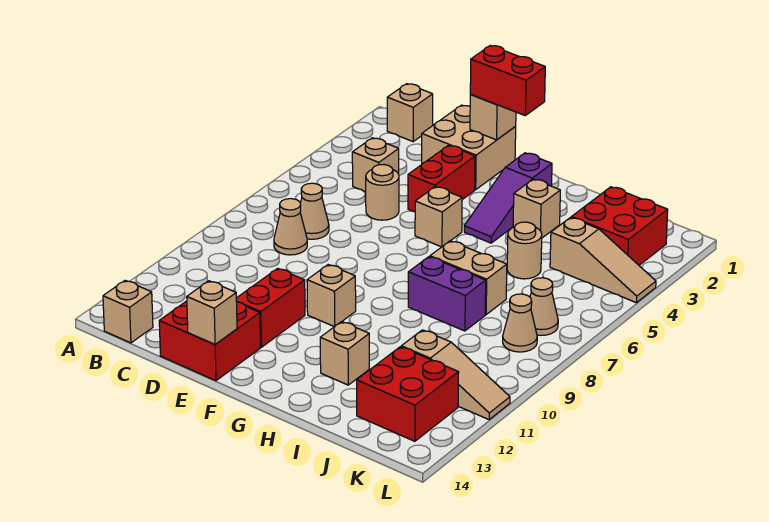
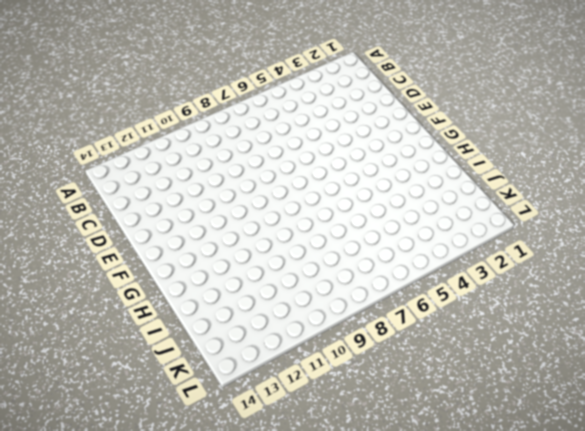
none -> tan 1x1 brick [387,84,433,142]
none -> tan 1x1 brick [103,280,153,343]
none -> tan 1x1 brick [352,138,399,192]

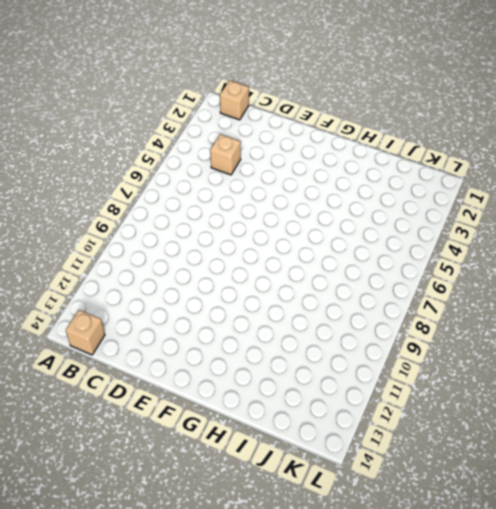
none -> tan 1x1 cone [300,183,329,239]
none -> tan 1x1 cone [274,199,307,255]
none -> tan 2x2 brick [422,105,516,190]

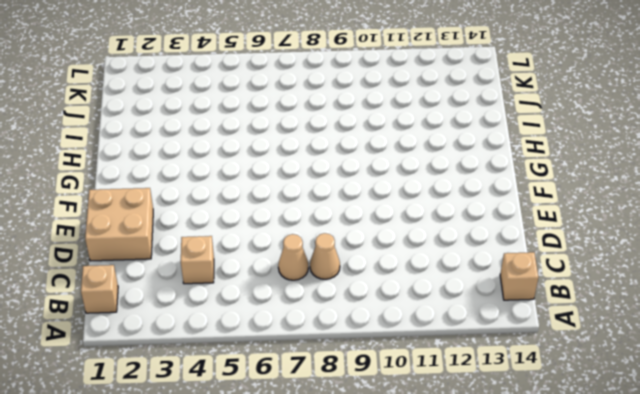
none -> tan 1x1 round brick [366,164,399,220]
none -> red 2x2 brick [159,301,260,381]
none -> red 1x2 brick [408,145,475,212]

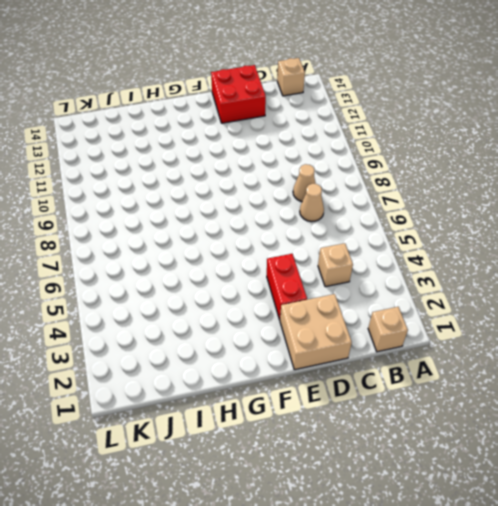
none -> tan 1x1 round brick [366,164,399,220]
none -> red 1x2 brick [236,268,305,347]
none -> tan 1x1 brick [415,187,462,247]

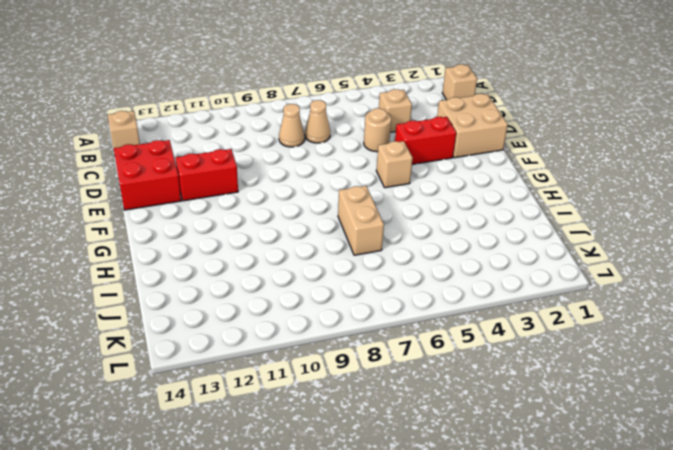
none -> tan 1x1 brick [307,265,356,327]
none -> purple 1x3 slope [464,153,552,243]
none -> tan 1x1 brick [513,179,560,238]

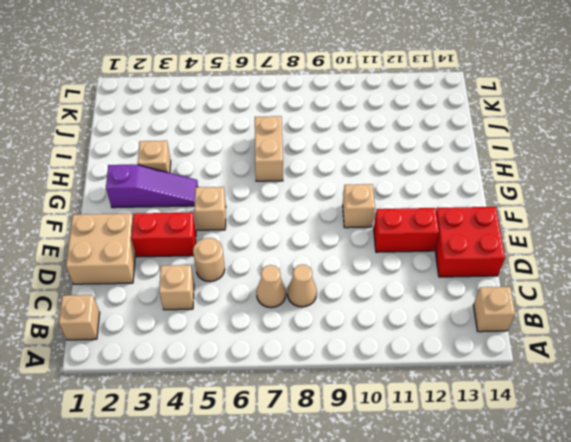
none -> purple 1x2 brick [408,257,486,331]
none -> tan 1x1 brick [320,322,369,385]
none -> tan 1x1 round brick [507,222,542,279]

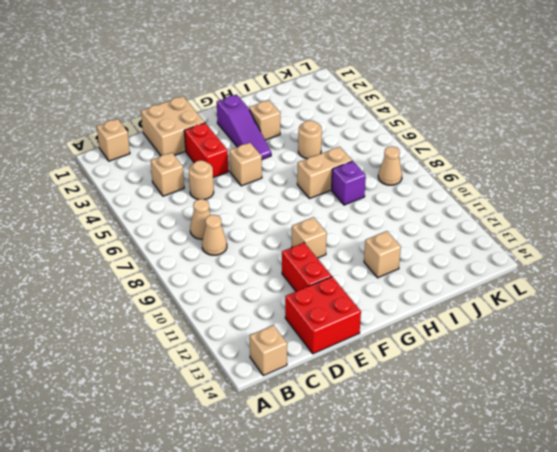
purple 1x1 brick [332,161,366,205] -> purple 1x2 brick [408,257,486,331]
none -> red 2x2 brick [571,187,668,265]
none -> tan 1x3 slope [550,218,656,303]
none -> tan 1x3 slope [401,330,510,419]

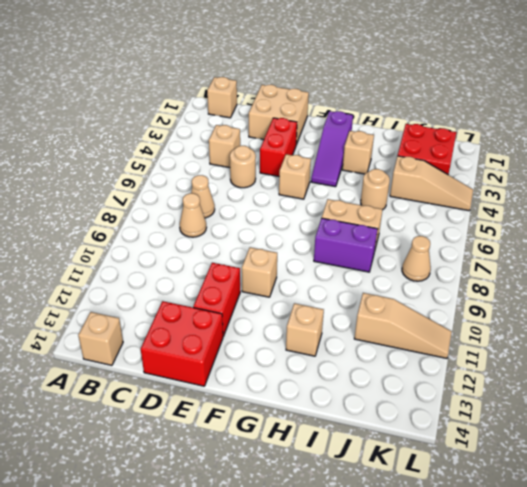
none -> red 2x2 brick [357,347,459,441]
none -> tan 1x1 cone [530,278,558,335]
none -> tan 1x1 brick [470,95,516,140]

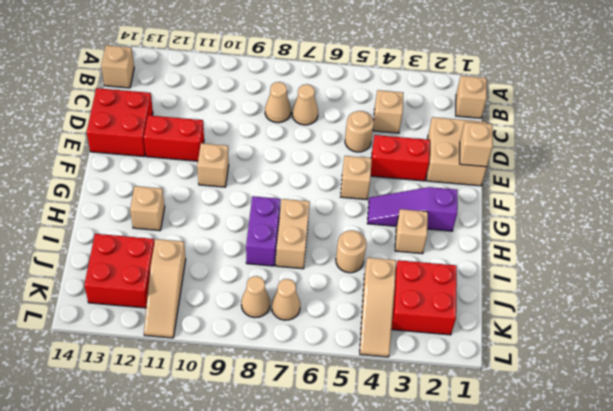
none -> tan 1x1 brick [187,281,237,344]
none -> red 1x2 brick [470,45,545,115]

